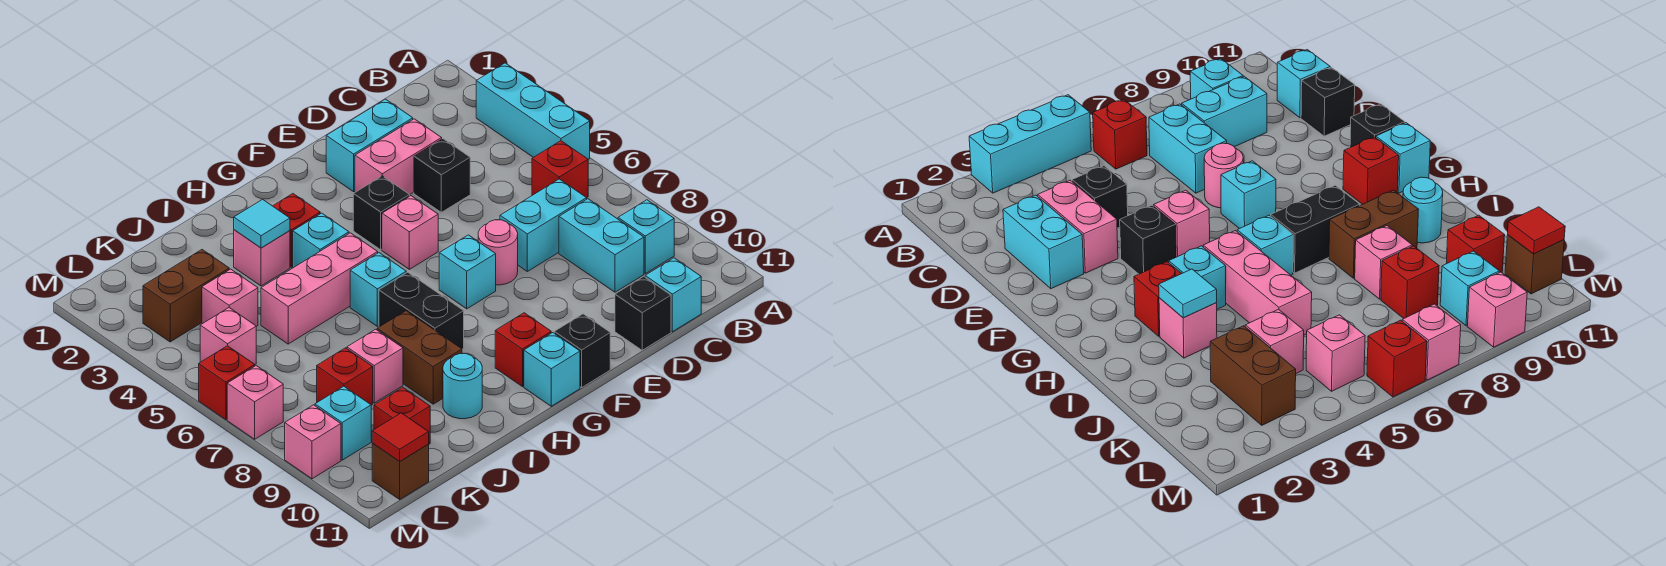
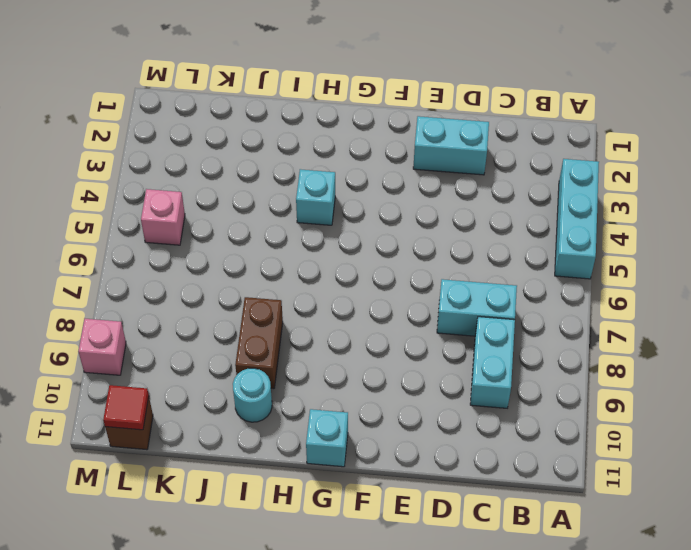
none -> red 1x1 brick [532,141,588,198]
none -> cyan 1x1 brick [618,200,674,274]
none -> cyan 1x1 brick [645,258,701,332]
none -> pink 1x2 brick [355,119,442,195]

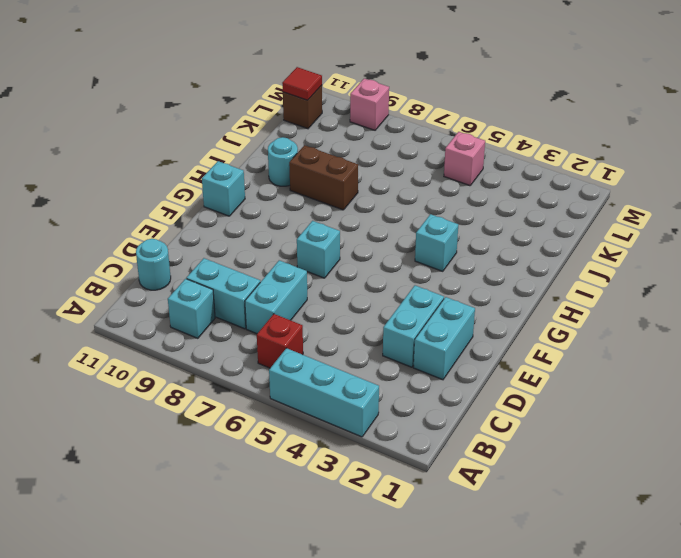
cyan 1x1 round brick [136,239,171,290] -> cyan 1x1 brick [645,258,701,332]
cyan 1x2 brick [383,285,444,367] -> pink 1x2 brick [355,119,442,195]
none -> black 1x1 brick [414,139,470,212]
none -> black 1x1 brick [615,277,671,350]
none -> pink 1x1 round brick [478,220,518,285]
none -> black 1x1 brick [353,176,410,250]

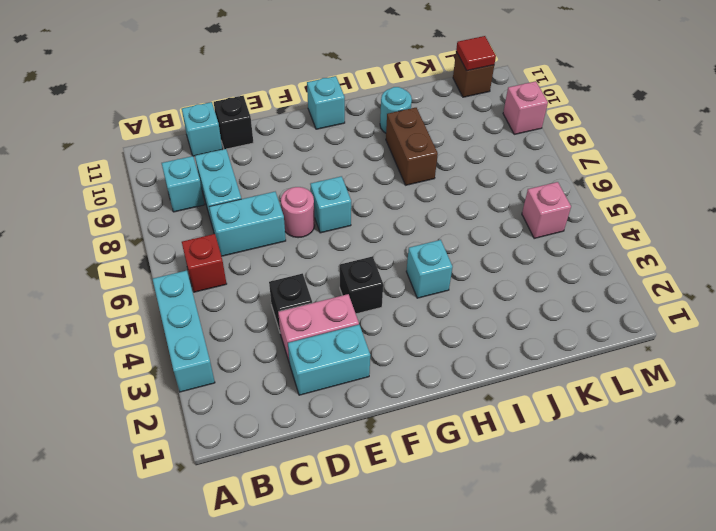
none -> pink 1x1 brick [382,196,438,269]
none -> black 1x1 brick [554,314,610,388]
none -> red 1x1 brick [495,313,551,387]
none -> red 1x1 brick [273,194,320,267]

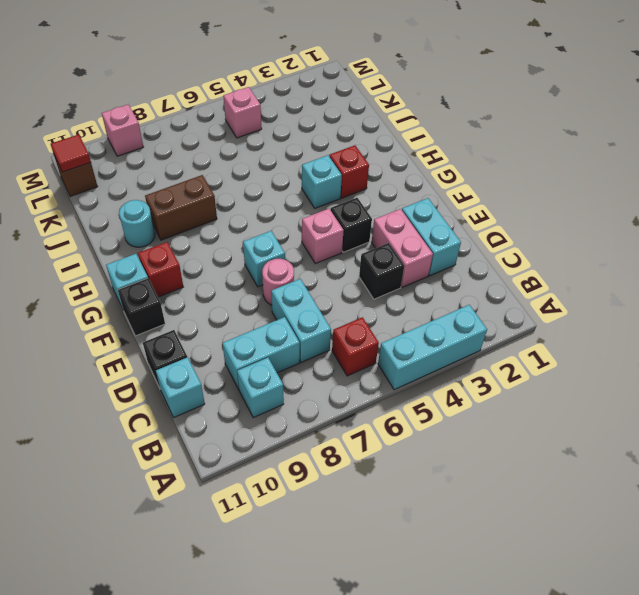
none -> pink 1x3 brick [261,233,378,344]
none -> cyan 1x1 brick [350,253,406,326]
none -> black 1x2 brick [379,272,464,349]
none -> pink 1x1 brick [234,230,290,286]

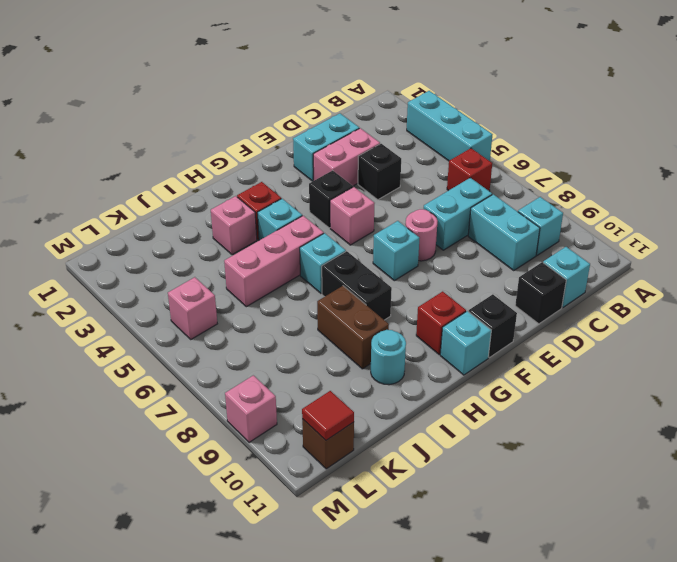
none -> pink 1x1 brick [347,329,403,403]
none -> brown 1x2 brick [143,250,229,342]
none -> pink 1x1 brick [202,269,258,326]
none -> red 1x1 brick [317,348,373,405]

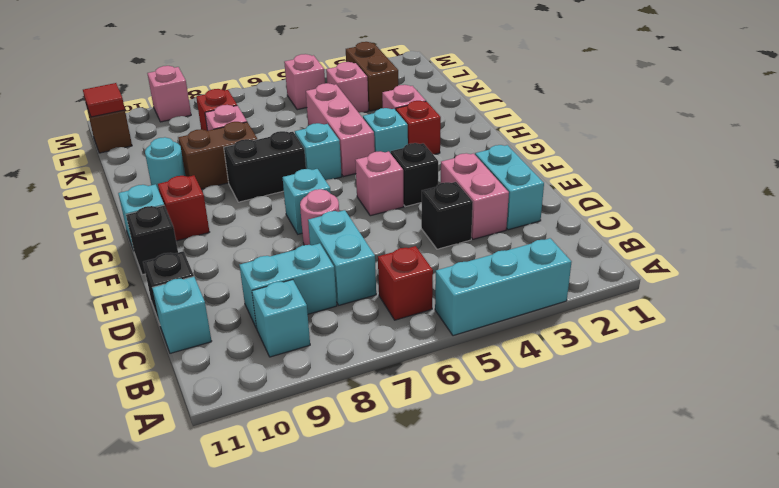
none -> red 1x1 brick [374,387,430,444]
none -> cyan 1x1 brick [315,386,371,460]
none -> red 1x1 brick [199,346,255,420]
none -> pink 1x1 brick [227,366,283,439]

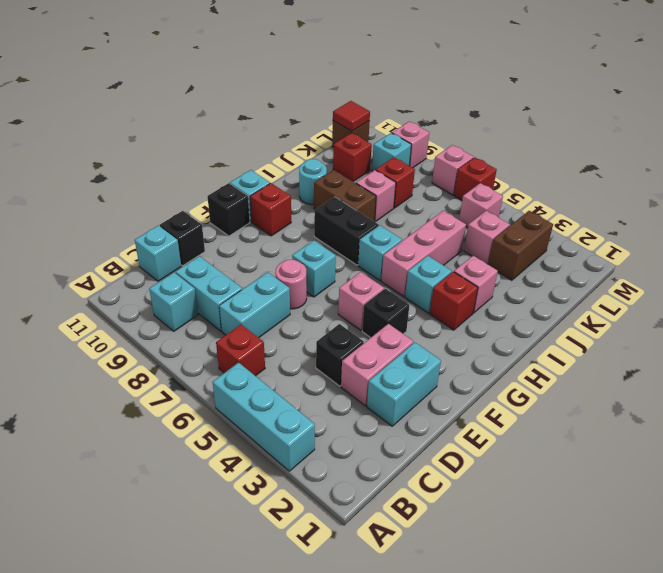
none -> cyan 1x1 tile [234,199,290,248]

